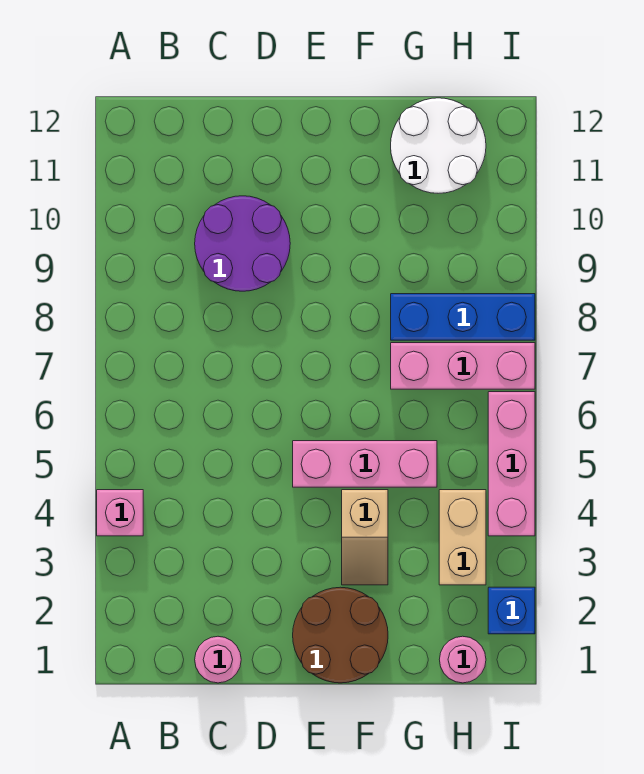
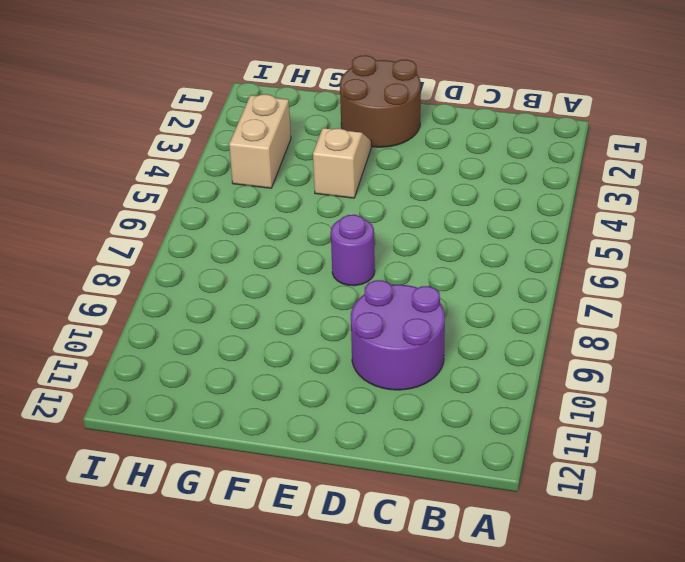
purple 1x1 round brick [331,215,375,286] -> none
none -> pink 1x1 brick [97,490,143,536]
none -> pink 1x1 round brick [195,636,241,683]
none -> pink 1x3 brick [293,441,437,487]

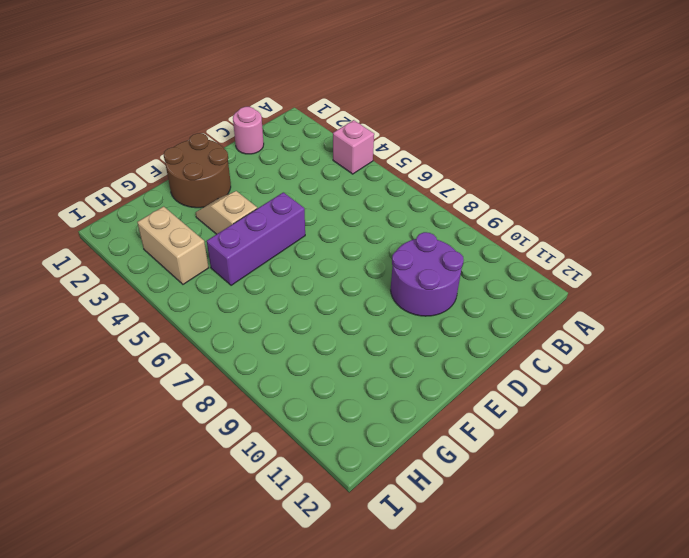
purple 1x3 brick [207,192,305,285] -> pink 1x3 brick [293,441,437,487]
none -> pink 1x3 brick [391,343,535,389]
none -> blue 1x3 brick [391,294,535,340]
none -> white 2x2 round brick [391,98,486,193]

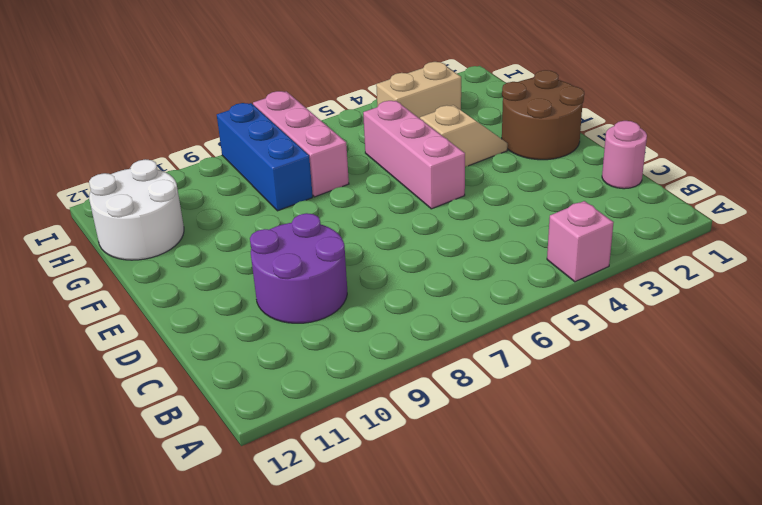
none -> pink 1x1 round brick [439,636,486,683]
none -> blue 1x1 brick [488,587,535,634]
none -> pink 1x3 brick [488,392,535,536]

